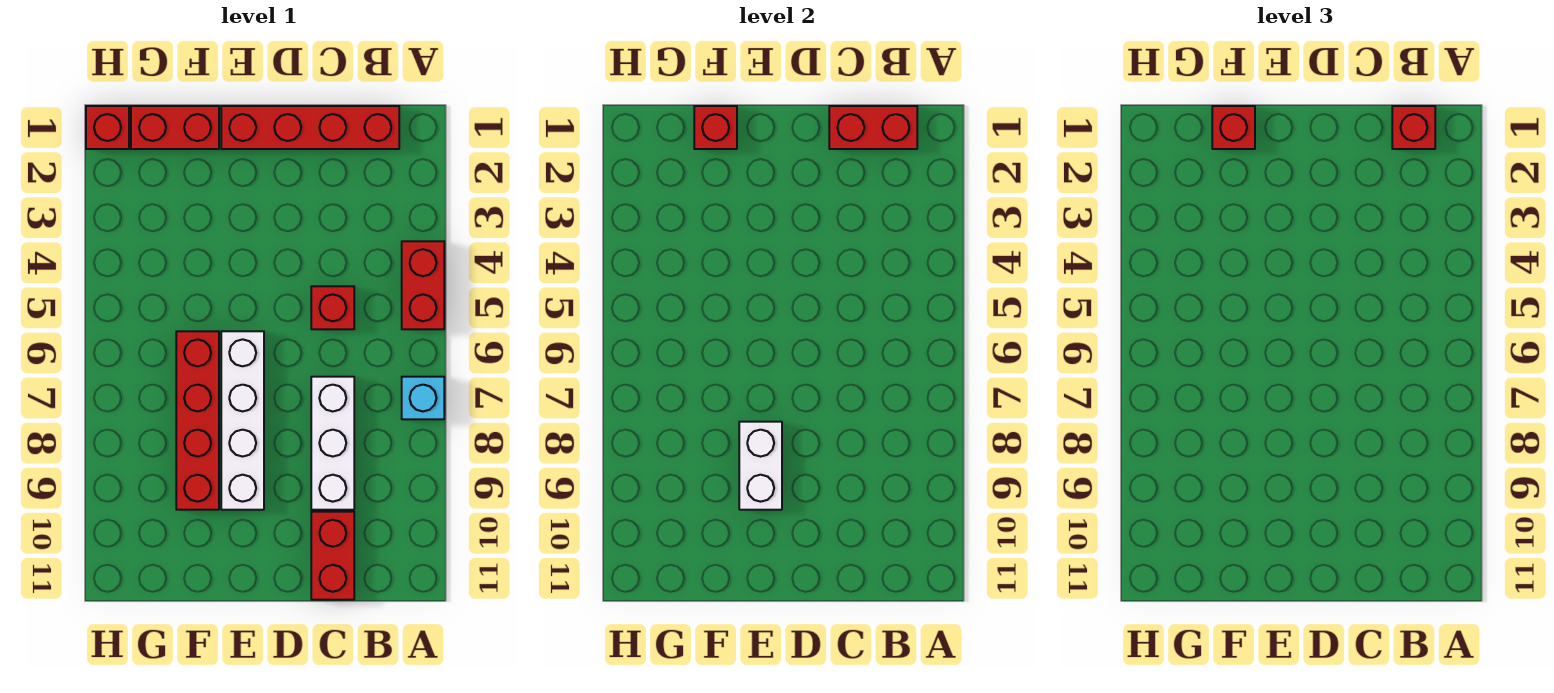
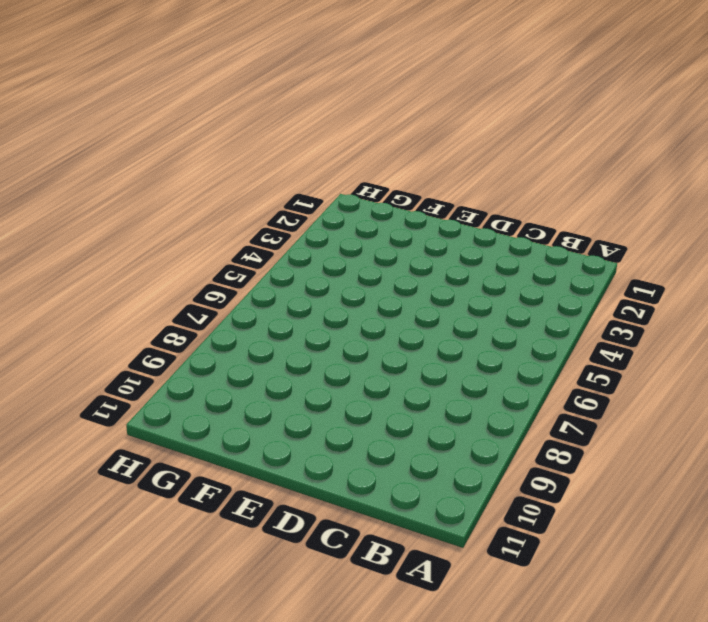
none -> red 1x2 brick [402,241,444,329]
none -> cyan 1x1 brick [402,377,444,419]
none -> red 1x4 brick [221,106,399,149]

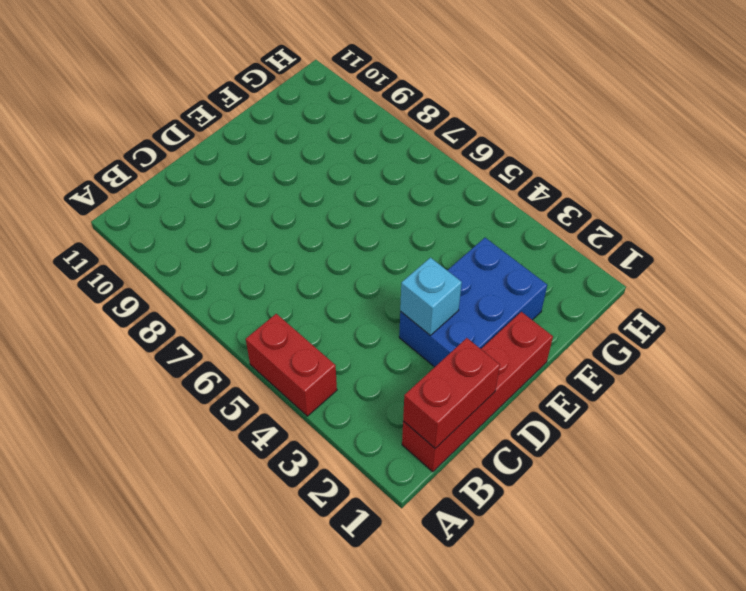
blue 2x3 brick [399,238,547,367] -> none
cyan 1x1 brick [400,258,462,335] -> cyan 1x1 brick moved to [402,377,444,419]
none -> red 1x1 brick [311,286,354,329]
none -> white 1x3 brick [311,377,354,510]
none -> red 1x2 brick [311,512,354,600]

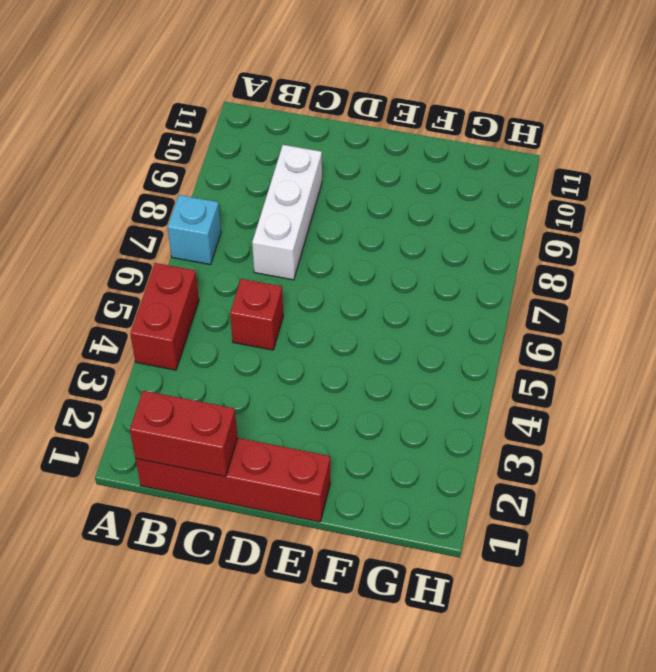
none -> red 1x2 brick [311,512,354,600]
none -> white 1x4 brick [221,331,264,510]
none -> red 1x2 brick [131,106,219,149]

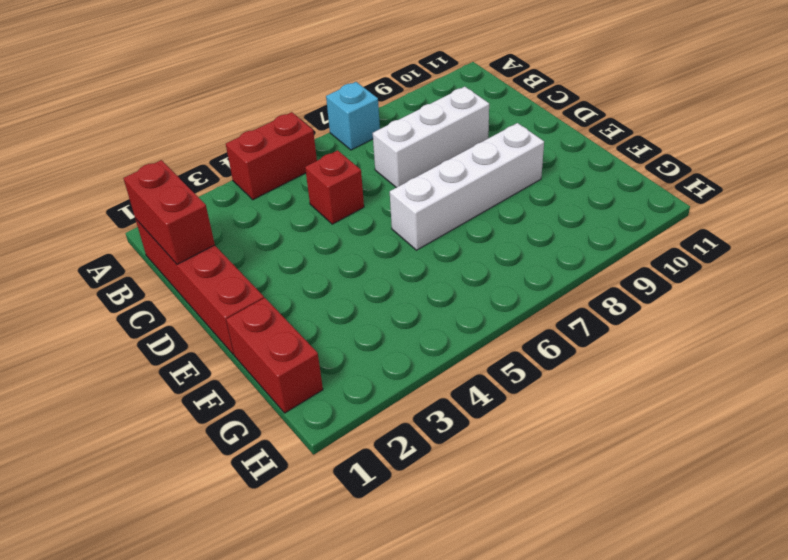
none -> red 1x2 brick [311,512,354,600]
none -> red 1x4 brick [176,331,219,510]
none -> red 1x1 brick [86,106,129,149]

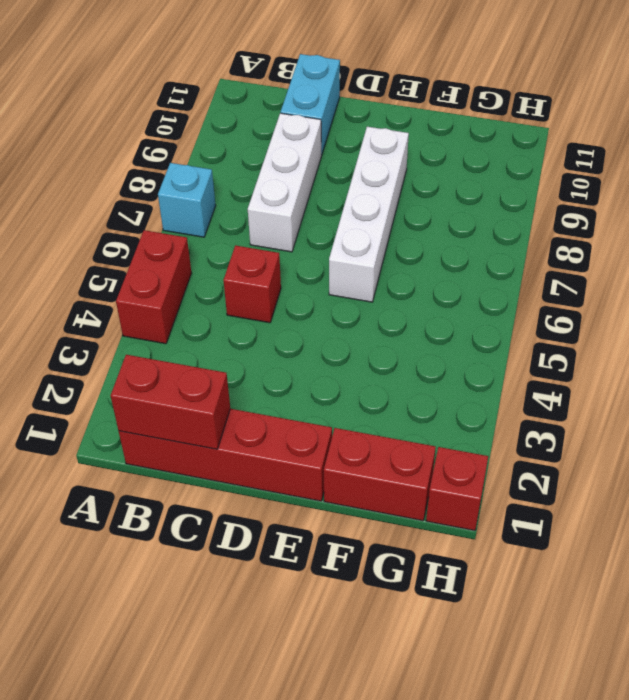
cyan 1x2 brick [281,54,340,155] -> red 1x2 brick [311,512,354,600]
none -> red 1x4 brick [176,331,219,510]
none -> white 1x2 brick [739,422,782,510]
none -> red 1x1 brick [694,106,737,149]

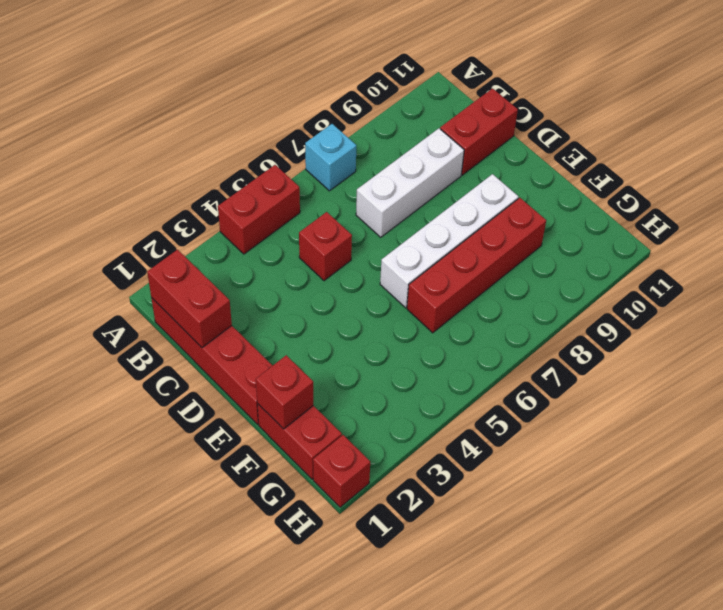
none -> white 1x2 brick [739,422,782,510]
none -> red 1x1 brick [1392,106,1435,149]
none -> red 1x1 brick [1212,106,1255,149]

